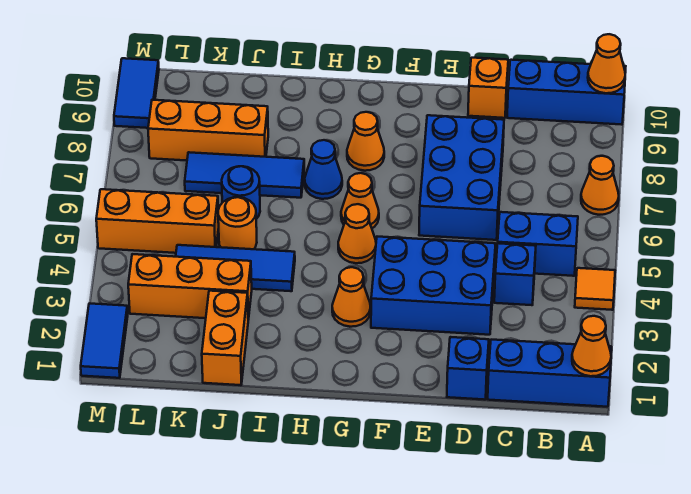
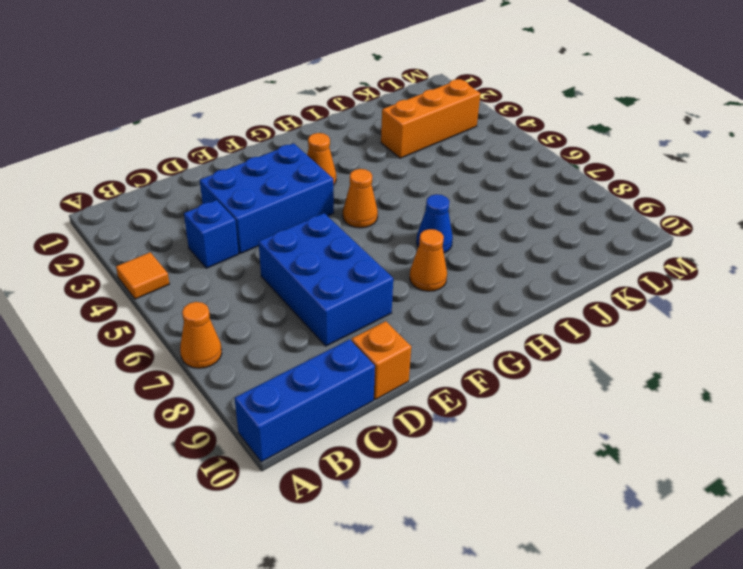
none -> blue 1x3 brick [488,340,612,407]
none -> blue 1x2 brick [498,212,578,276]
none -> blue 1x1 brick [447,337,489,400]

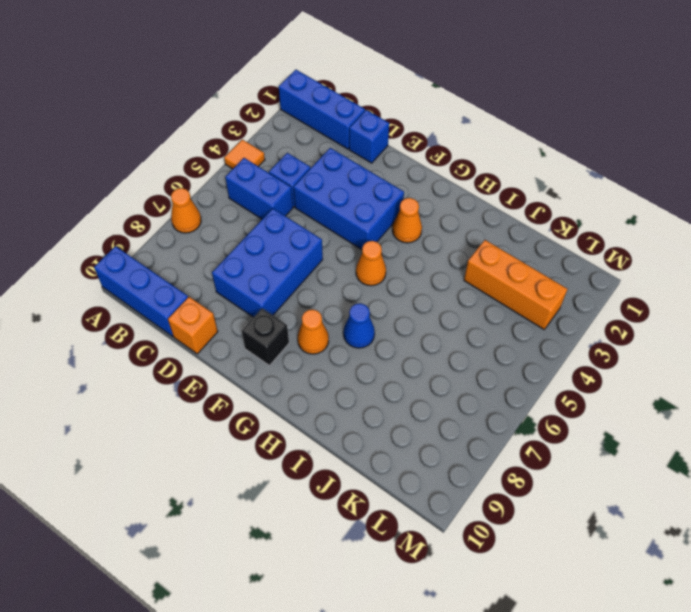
black 1x1 brick [242,308,289,366] -> none
none -> orange 1x1 cone [341,173,379,228]
none -> blue 1x3 tile [176,245,295,291]
none -> blue 1x3 tile [185,152,304,198]

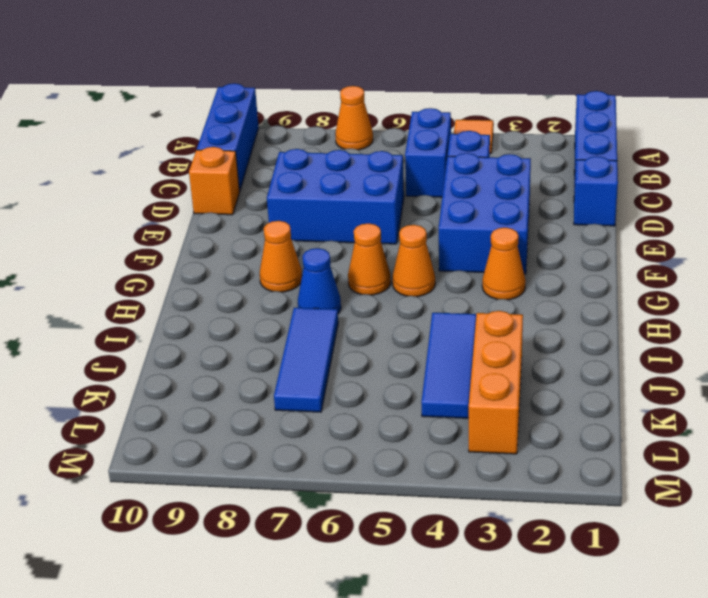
none -> orange 1x2 brick [202,291,248,385]
none -> orange 1x1 round brick [218,197,257,249]
none -> blue 1x1 round brick [222,166,260,219]

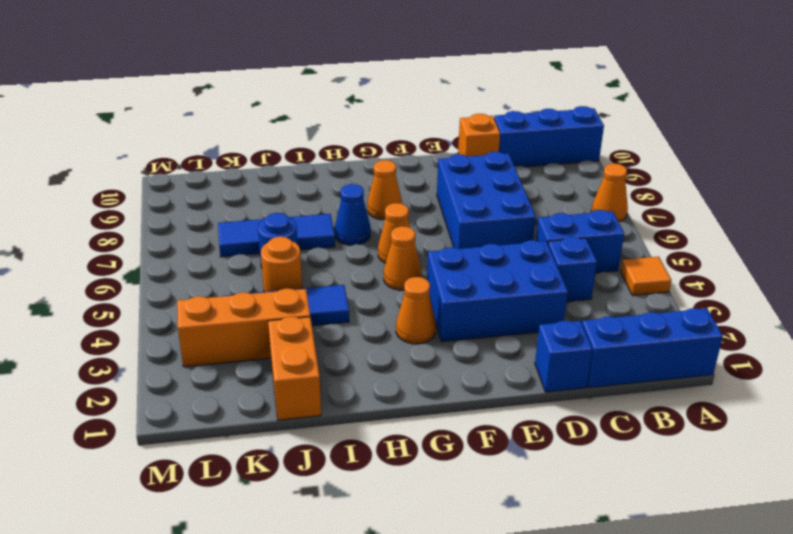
none -> orange 1x3 brick [148,100,268,161]
none -> orange 1x3 brick [96,189,219,253]
none -> blue 1x2 tile [81,303,128,378]

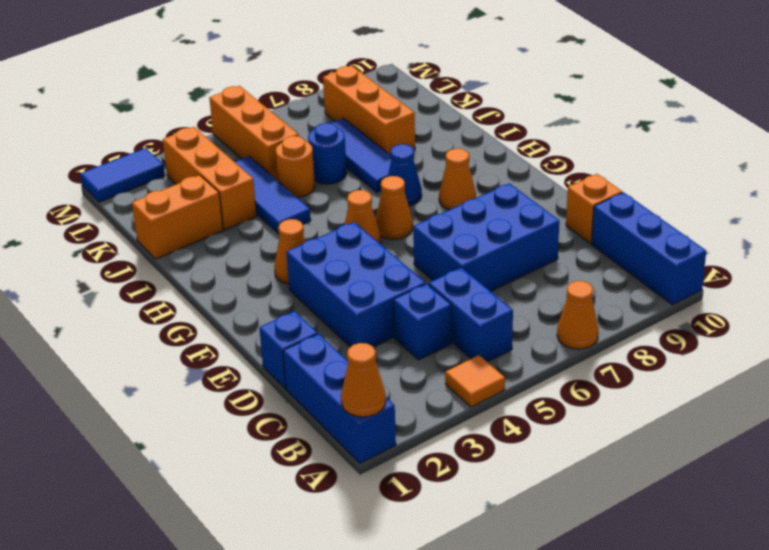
none -> blue 1x2 tile [114,58,159,128]
none -> orange 1x1 cone [588,34,625,93]

